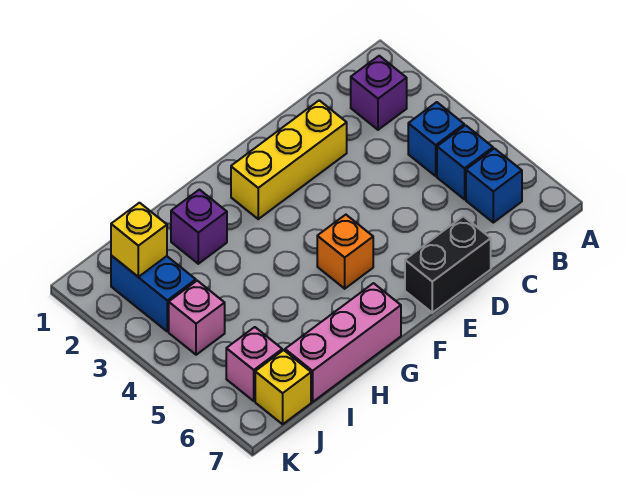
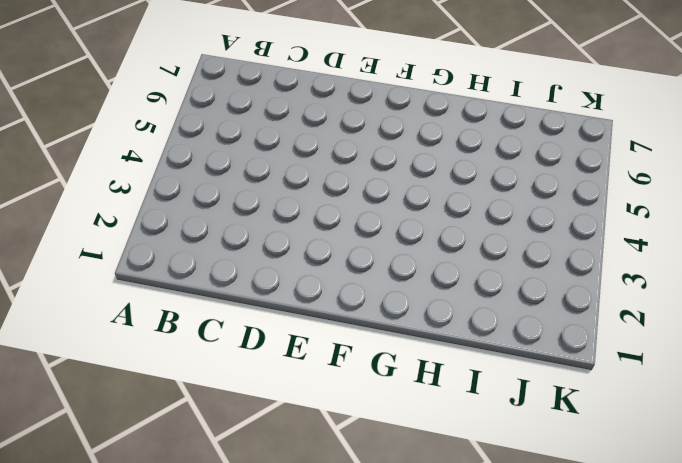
none -> purple 1x1 brick [351,56,407,130]
none -> blue 1x1 brick [408,102,464,176]
none -> blue 1x1 brick [437,125,493,199]

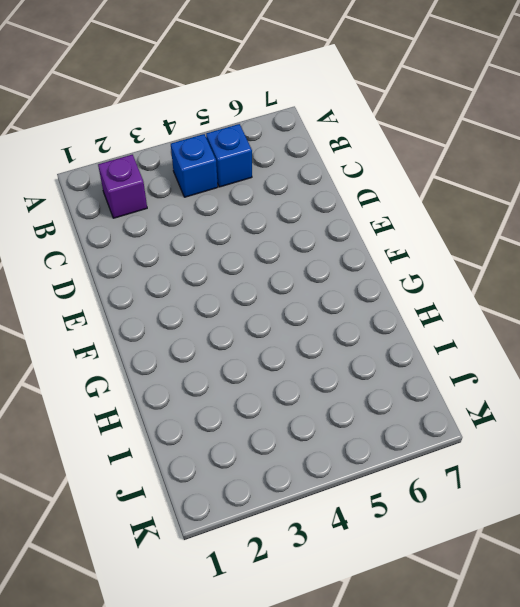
none -> blue 1x1 brick [466,148,522,223]
none -> yellow 1x3 brick [231,100,347,219]
none -> black 1x2 brick [405,216,491,313]

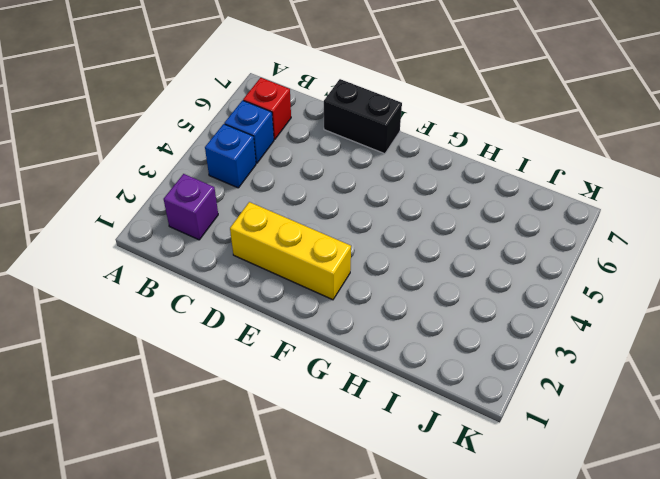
red 1x1 brick [243,78,291,140] -> blue 1x1 brick [466,148,522,223]
none -> orange 1x1 brick [317,215,373,289]
none -> pink 1x3 brick [285,283,401,402]
none -> purple 1x1 brick [171,190,227,264]

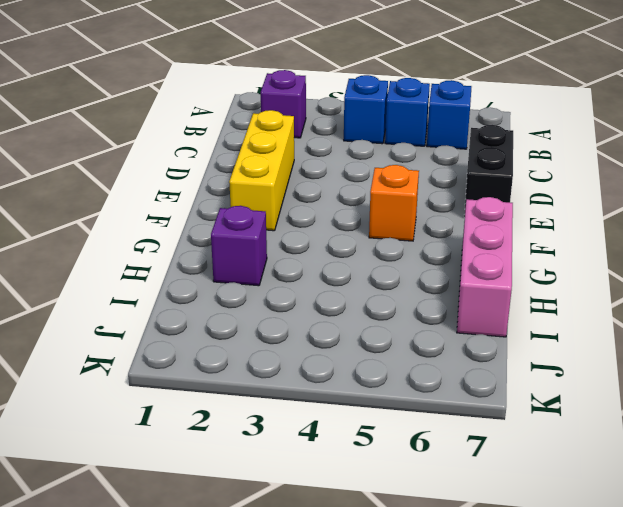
none -> blue 1x2 brick [111,256,196,331]
none -> pink 1x1 brick [169,281,225,355]
none -> pink 1x1 brick [226,327,282,401]

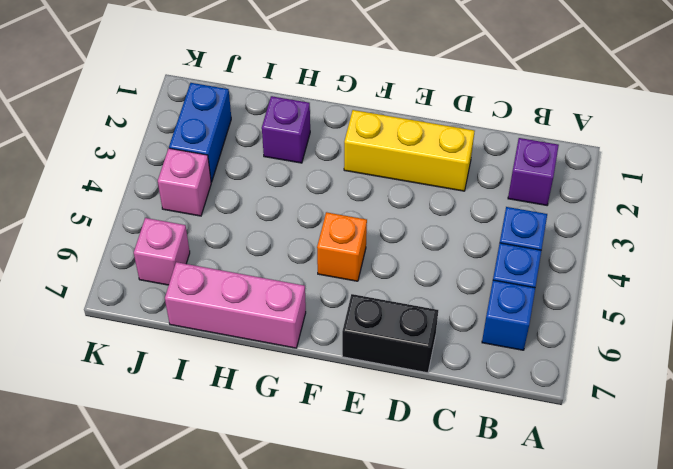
none -> yellow 1x1 brick [255,350,311,424]
none -> yellow 1x1 brick [111,203,167,277]

